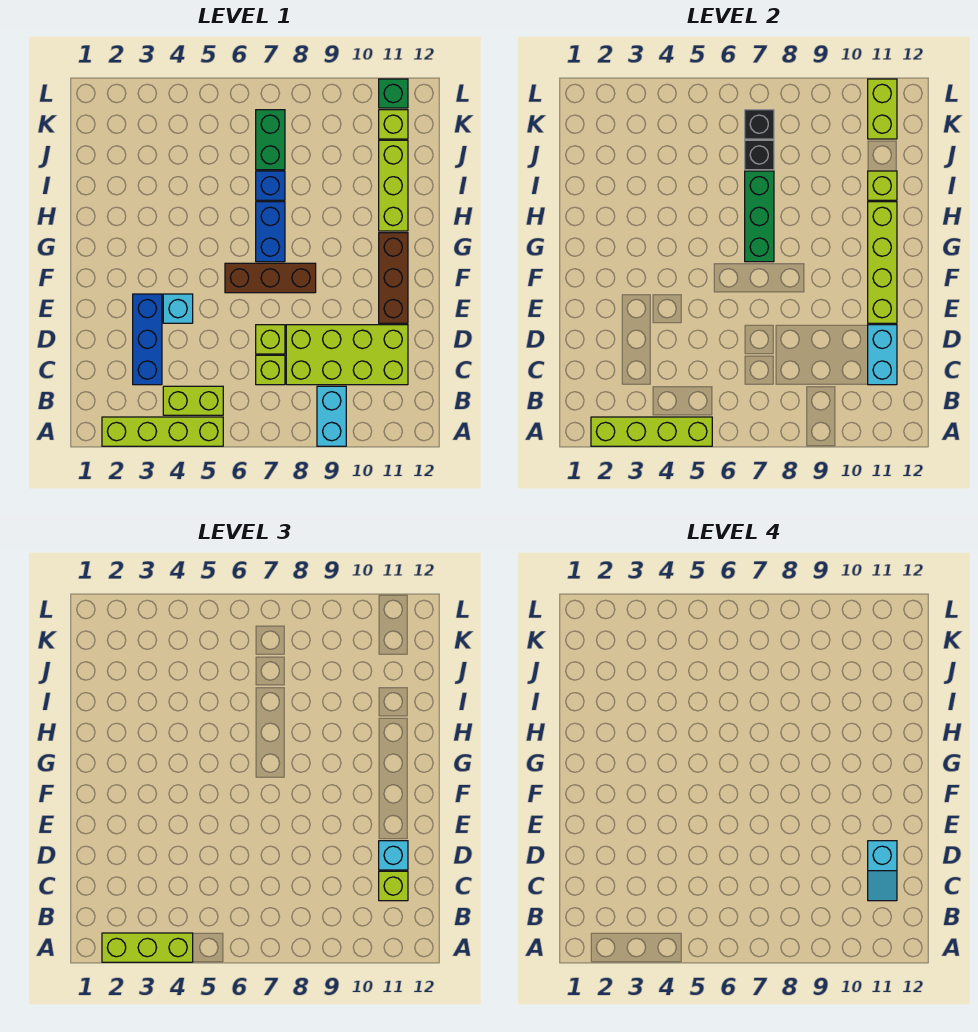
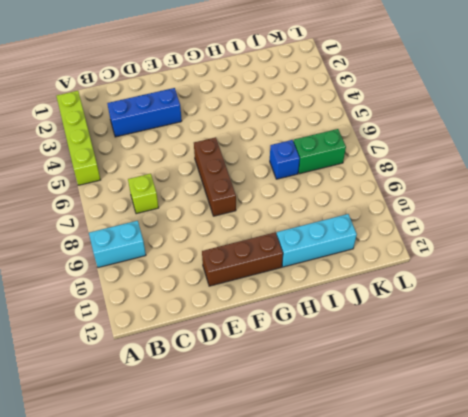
cyan 1x3 brick [276,214,357,267] -> lime 1x3 brick [379,140,408,231]
none -> lime 1x2 brick [163,386,223,415]
none -> lime 2x4 brick [286,325,408,385]
none -> lime 1x1 brick [256,325,285,354]

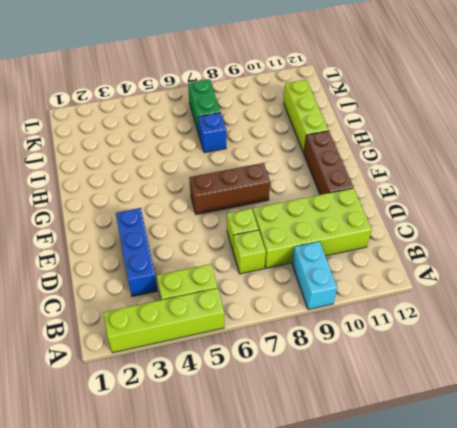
none -> cyan 1x1 brick [163,294,193,323]
none -> blue 1x2 brick [256,202,285,262]
none -> lime 1x1 brick [379,110,408,139]

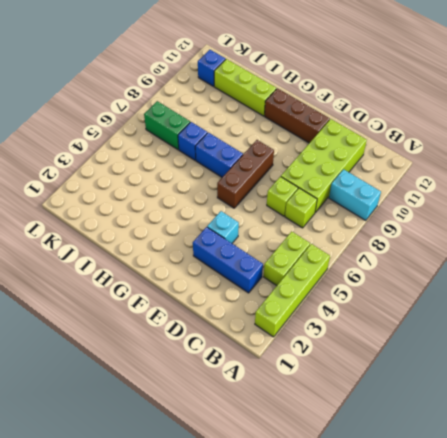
blue 1x1 brick [198,50,226,86] -> lime 1x1 brick [379,110,408,139]
none -> green 1x1 brick [379,79,408,108]
none -> lime 1x4 brick [591,417,712,446]
none -> cyan 1x2 brick [868,325,897,385]

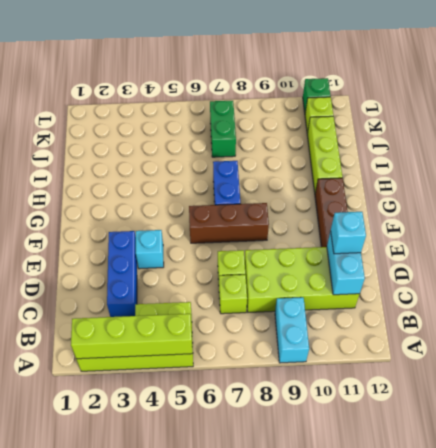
none -> blue 1x1 brick [256,171,285,200]
none -> lime 1x4 brick [868,202,897,323]
none -> green 1x3 brick [745,171,774,262]

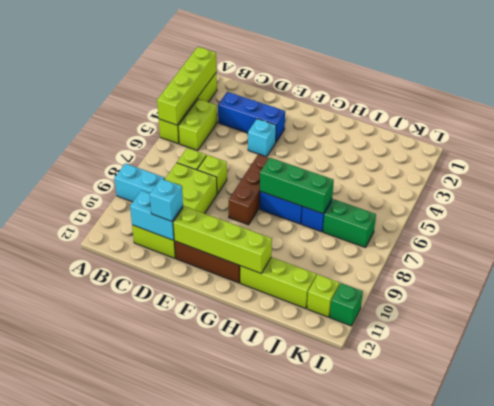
none -> lime 1x1 brick [868,171,897,200]
none -> black 1x1 brick [745,140,774,170]
none -> black 1x1 brick [745,110,774,139]

